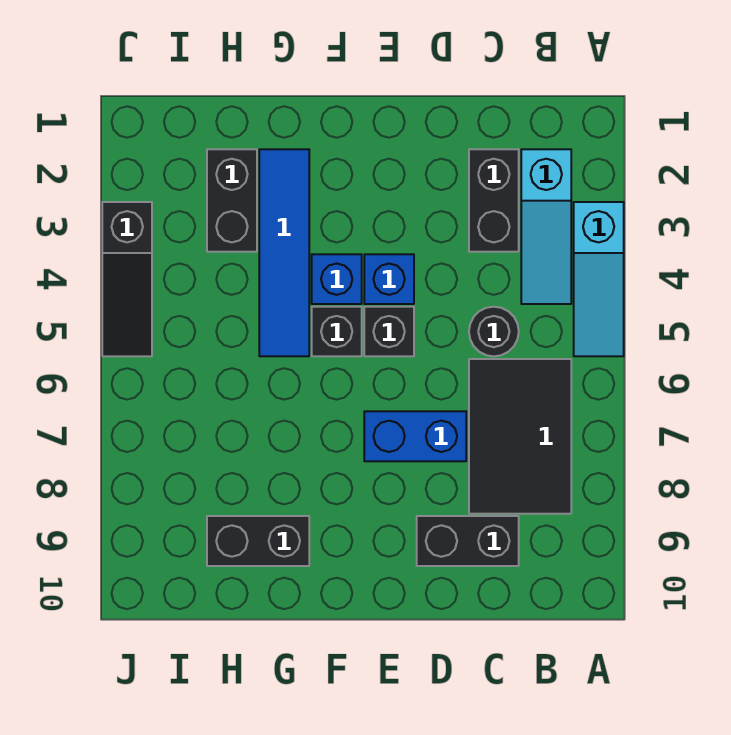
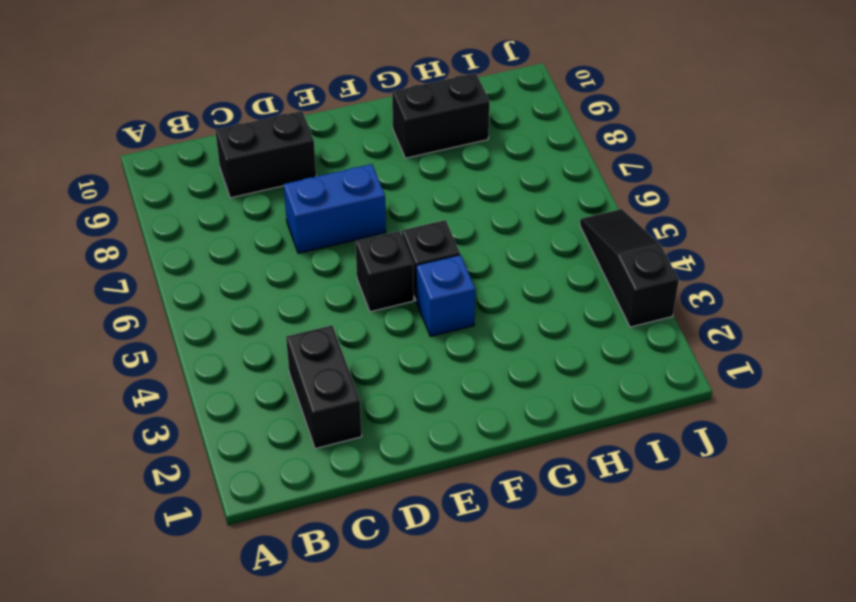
none -> cyan 1x3 slope [574,202,624,356]
none -> cyan 1x3 slope [521,149,571,304]
none -> black 2x3 tile [469,359,571,514]

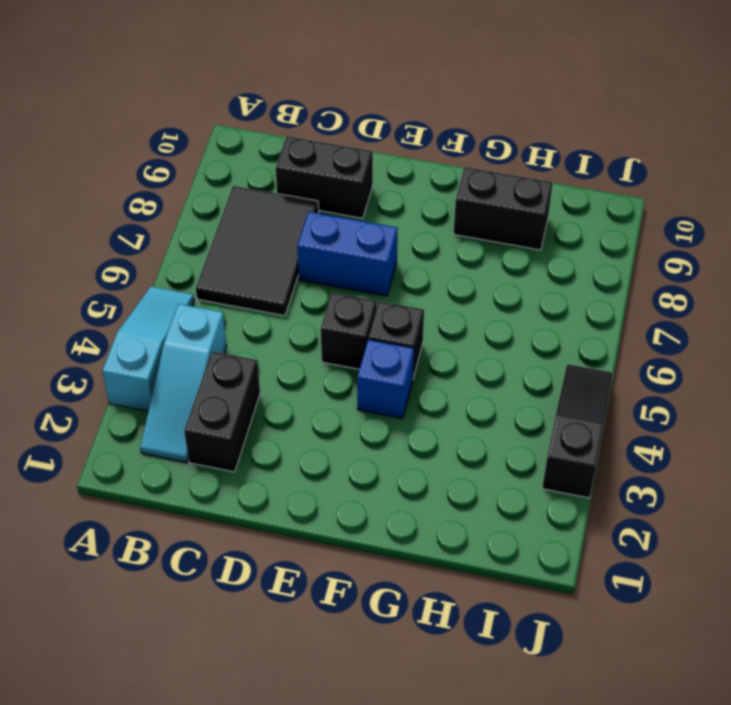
cyan 1x3 slope [140,304,227,462] -> cyan 1x3 slope turned to [521,149,571,304]
none -> black 1x1 round brick [469,307,519,356]
none -> blue 1x1 brick [364,254,414,304]
none -> blue 1x4 tile [259,149,309,356]

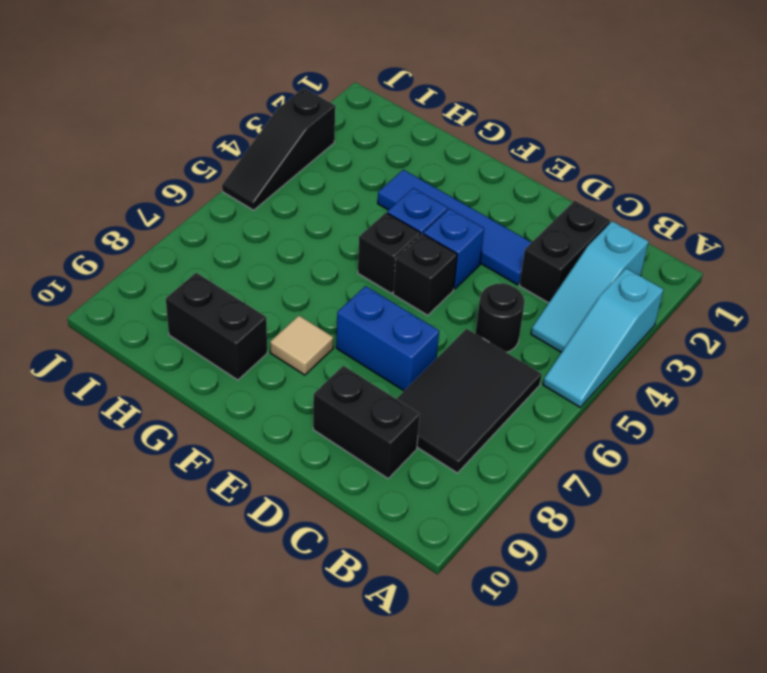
blue 1x4 tile [378,170,532,285] -> blue 1x4 tile turned to [259,149,309,356]
tan 1x1 tile [270,316,333,375] -> none
none -> black 1x2 brick [207,149,257,252]

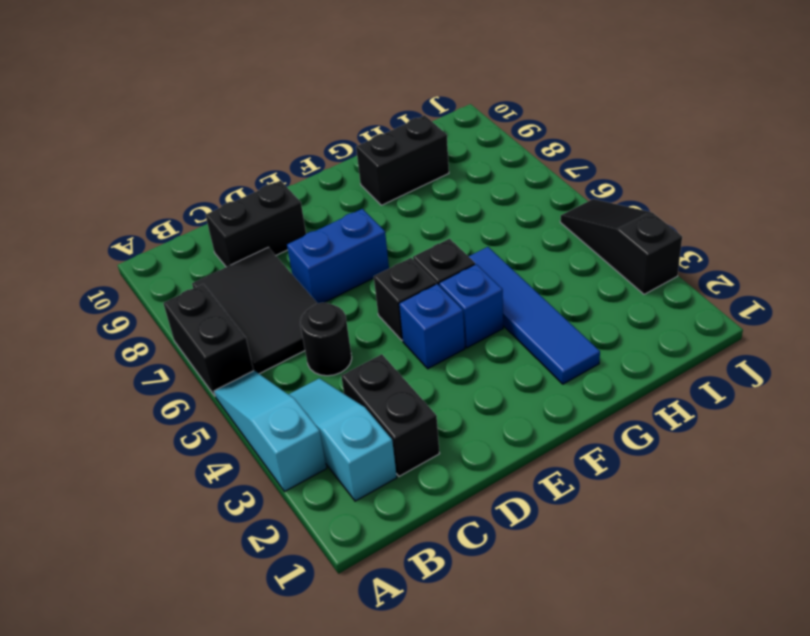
black 1x2 brick [163,284,254,396] -> black 1x2 brick moved to [207,149,257,252]

